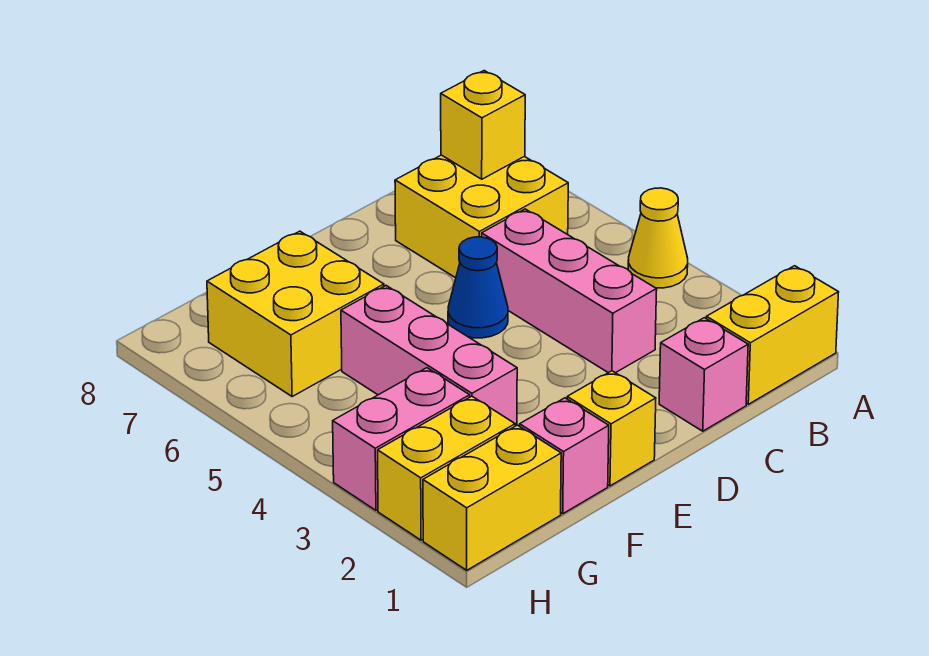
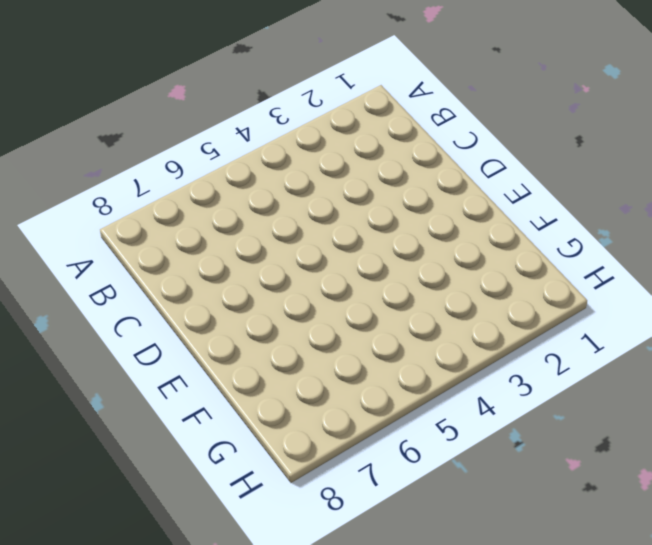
none -> yellow 1x2 brick [706,266,839,404]
none -> yellow 1x1 cone [628,188,688,288]
none -> yellow 2x2 brick [395,155,568,278]

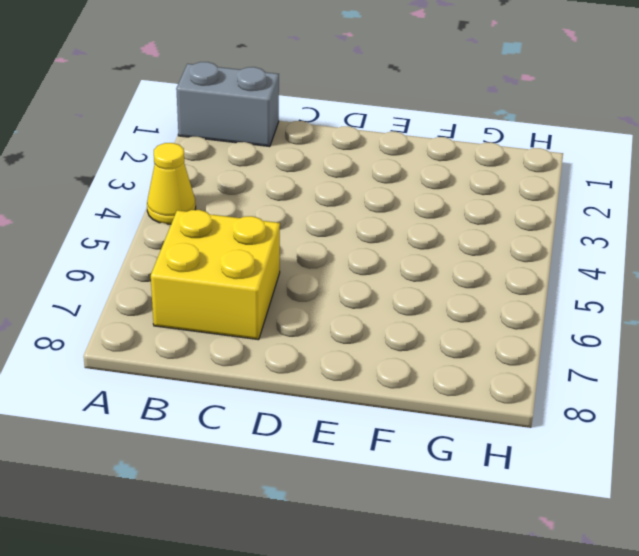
grey 1x2 brick [176,62,279,147] -> yellow 1x2 brick [706,266,839,404]
none -> pink 1x1 brick [659,318,748,431]
none -> pink 1x3 brick [482,209,657,373]
none -> blue 1x1 cone [448,237,508,338]

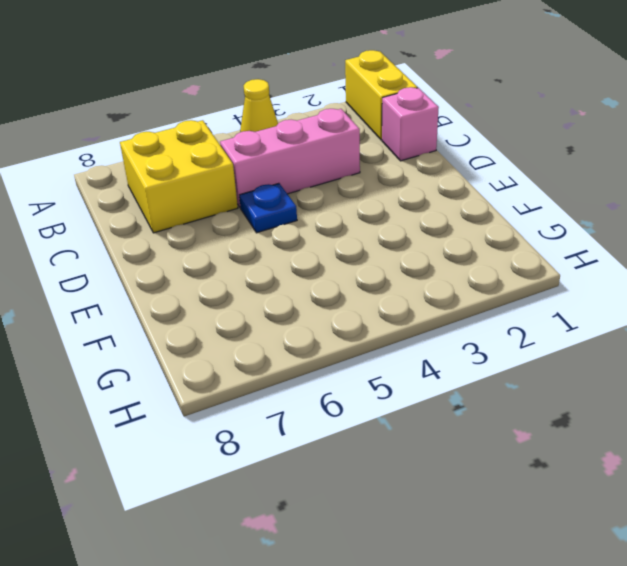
blue 1x1 plate [239,183,297,233] -> blue 1x1 cone [448,237,508,338]
none -> yellow 1x1 brick [567,371,656,486]
none -> pink 1x1 brick [520,398,609,514]
none -> pink 1x3 brick [341,286,517,426]

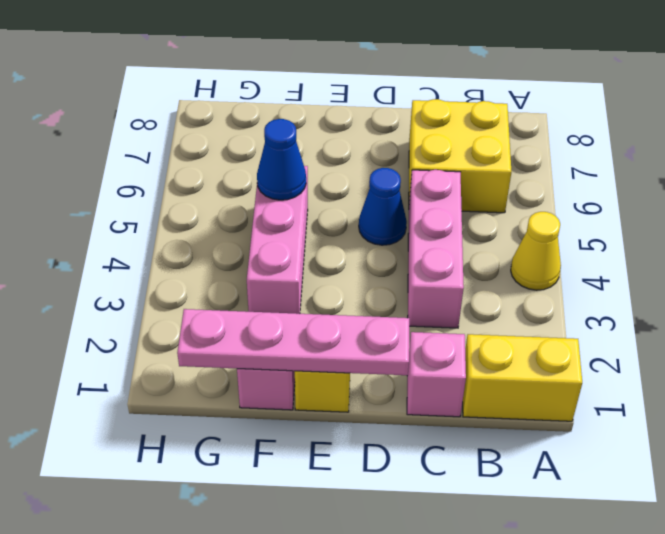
pink 1x4 plate [177,309,409,375] -> none
blue 1x1 cone [257,119,306,200] -> none
none -> yellow 2x2 brick [207,231,384,396]
none -> yellow 1x2 brick [423,425,561,570]
none -> yellow 1x2 brick [378,396,515,540]

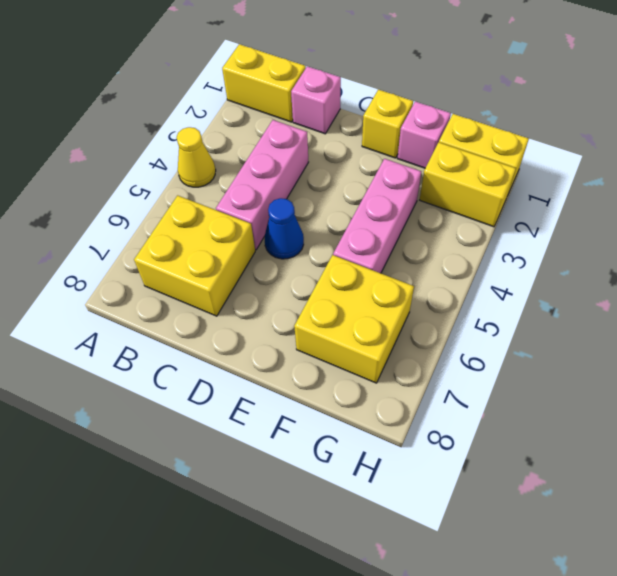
none -> pink 1x2 brick [333,368,470,510]
none -> yellow 1x1 brick [441,71,525,179]

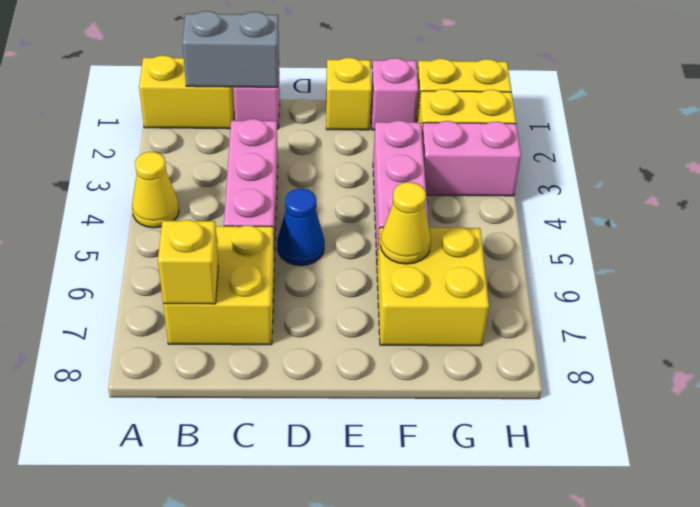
grey 1x2 brick [182,11,279,87] -> none
yellow 1x1 cone [380,182,431,264] -> none

